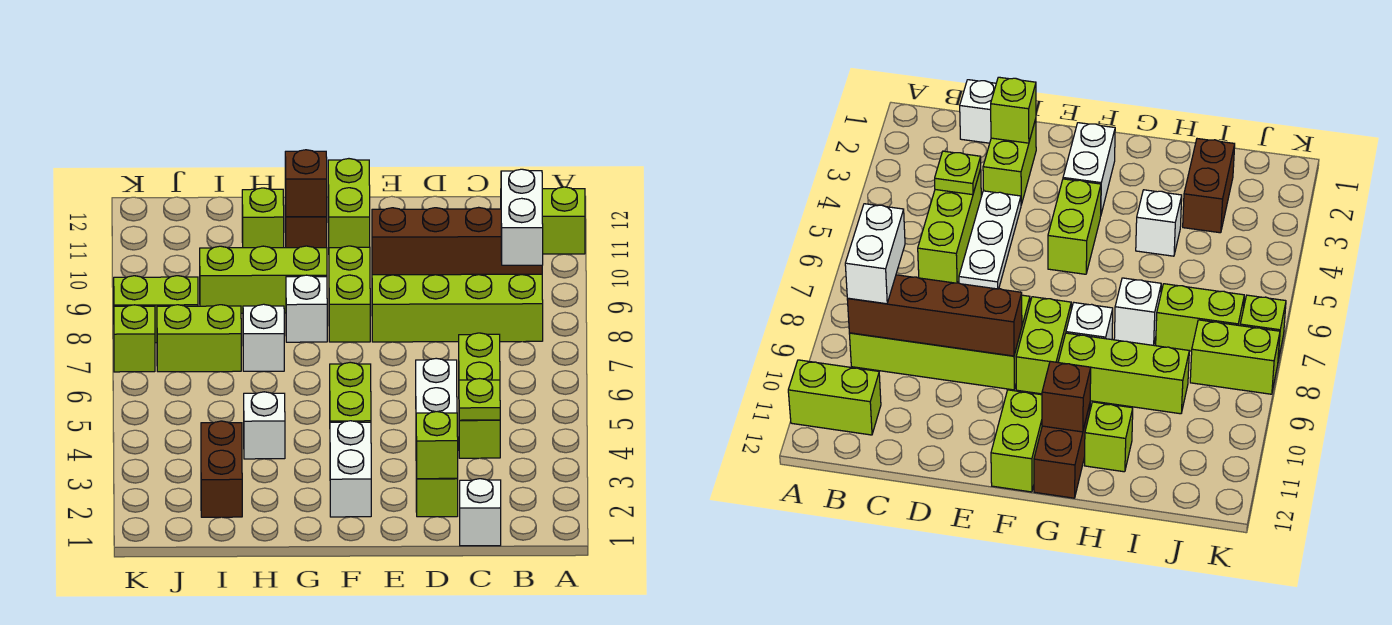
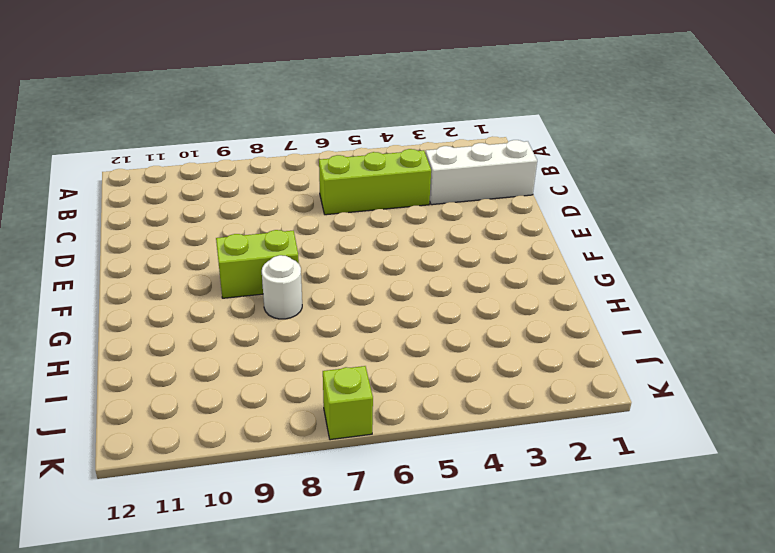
white 1x3 brick [426,140,537,205] -> white 1x1 brick [460,479,501,546]
white 1x1 round brick [262,255,302,319] -> white 1x1 brick [286,275,327,342]
none -> lime 1x2 brick [542,187,585,254]
none -> lime 2x4 brick [372,274,543,342]
none -> lime 1x2 brick [416,475,458,517]

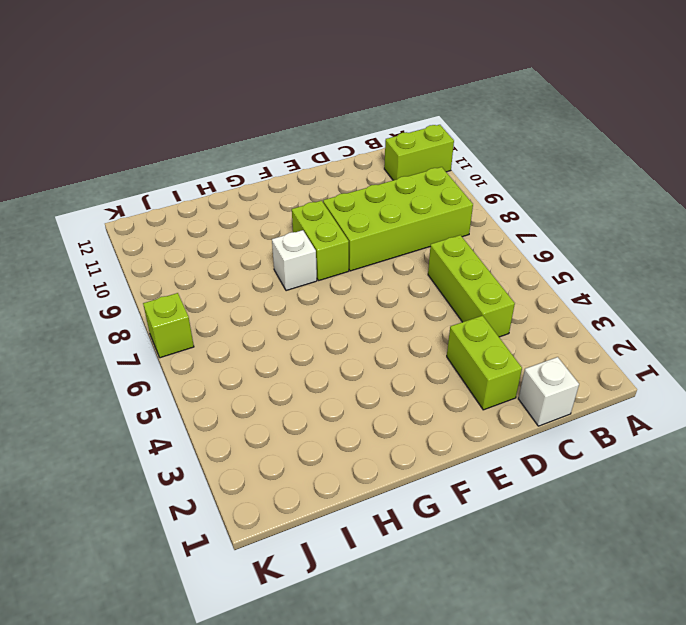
none -> white 1x3 plate [416,358,457,413]
none -> white 1x2 brick [330,421,371,517]
none -> lime 1x2 brick [330,362,371,422]

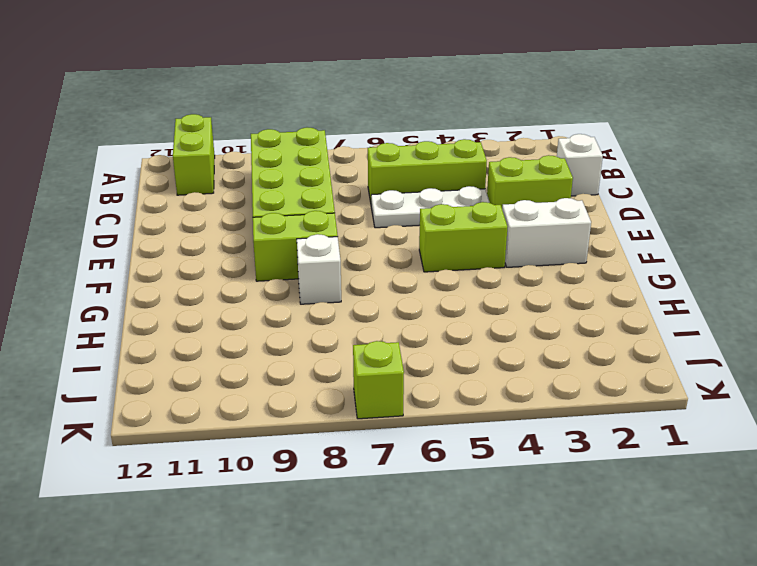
none -> lime 1x2 brick [328,159,370,248]
none -> lime 1x3 brick [200,246,327,313]
none -> brown 1x2 brick [285,195,327,248]

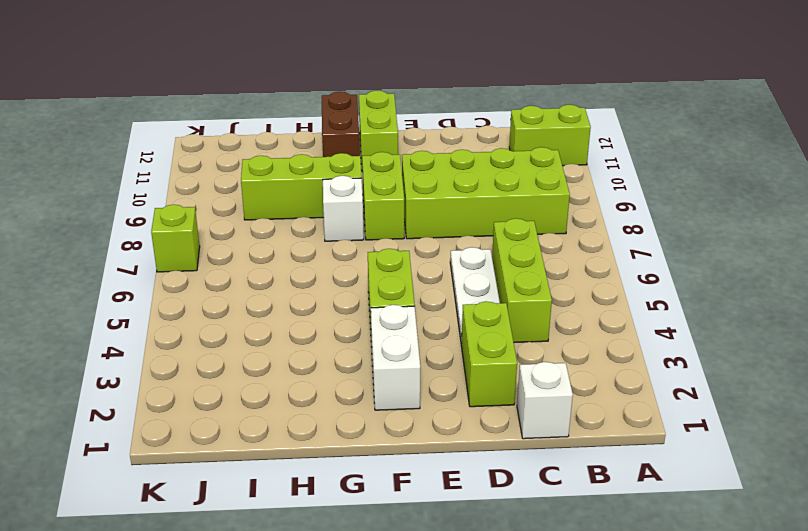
none -> white 1x1 brick [244,392,285,459]
none -> white 1x1 brick [243,304,284,371]
none -> lime 1x1 brick [242,188,284,248]

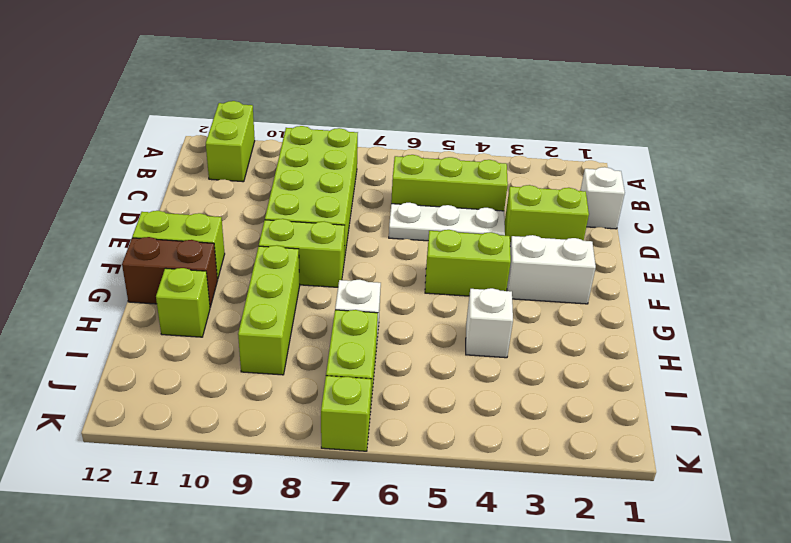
none -> white 1x1 brick [286,275,327,342]
none -> brown 1x2 brick [201,421,242,517]
none -> lime 1x2 brick [114,276,198,343]

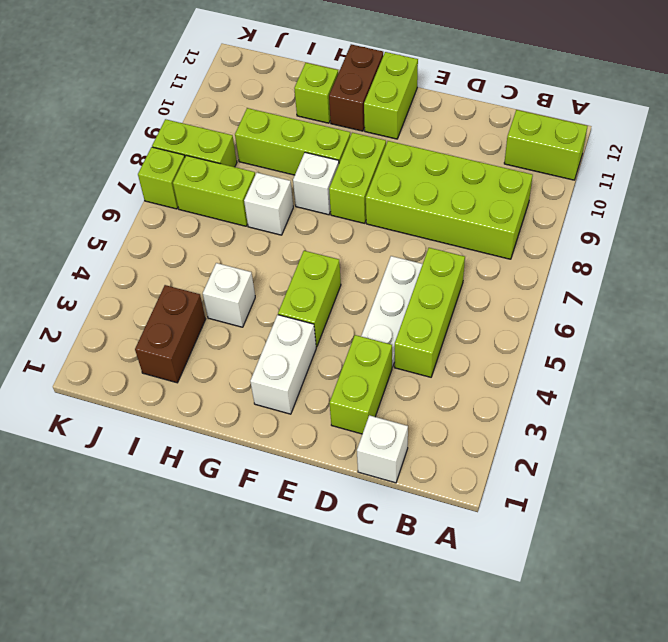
none -> brown 1x4 brick [372,207,542,275]
none -> lime 1x1 plate [459,379,500,420]
none -> lime 1x1 brick [416,412,458,479]

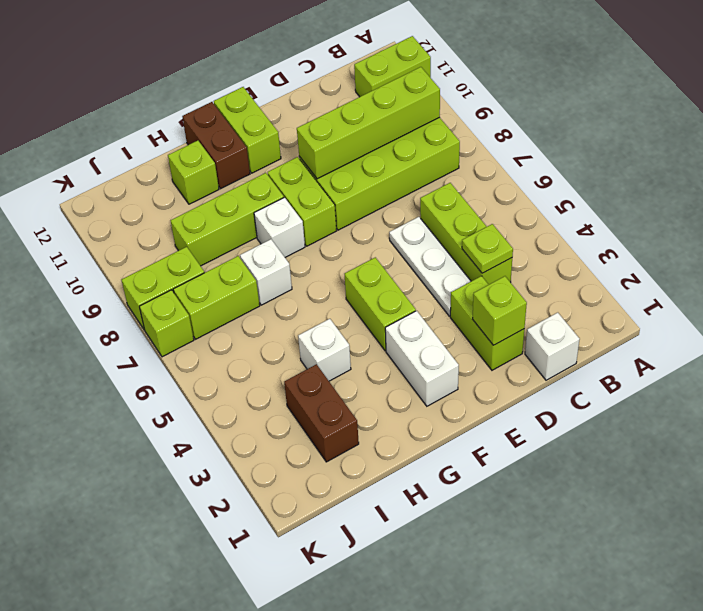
lime 1x4 brick [297,67,440,179] -> brown 1x4 brick [372,207,542,275]
none -> brown 1x1 brick [285,150,327,217]
none -> white 1x2 brick [501,169,543,265]

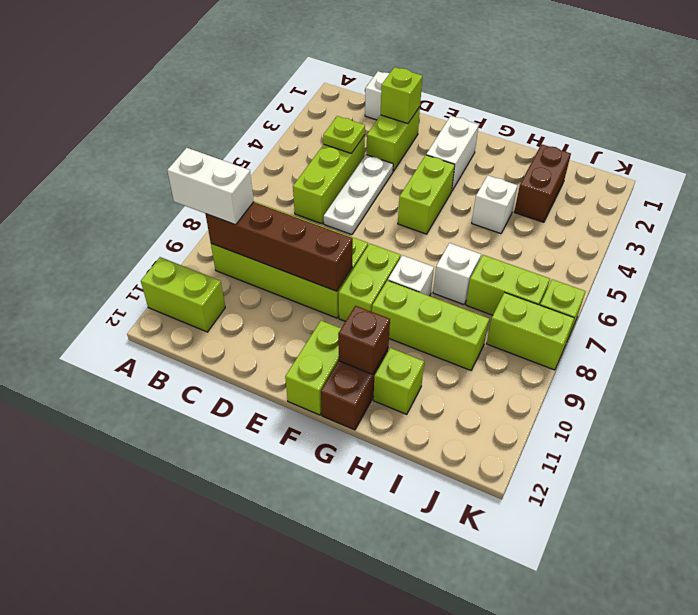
white 1x2 brick [167,148,254,225] -> white 1x2 brick turned to [501,169,543,265]

